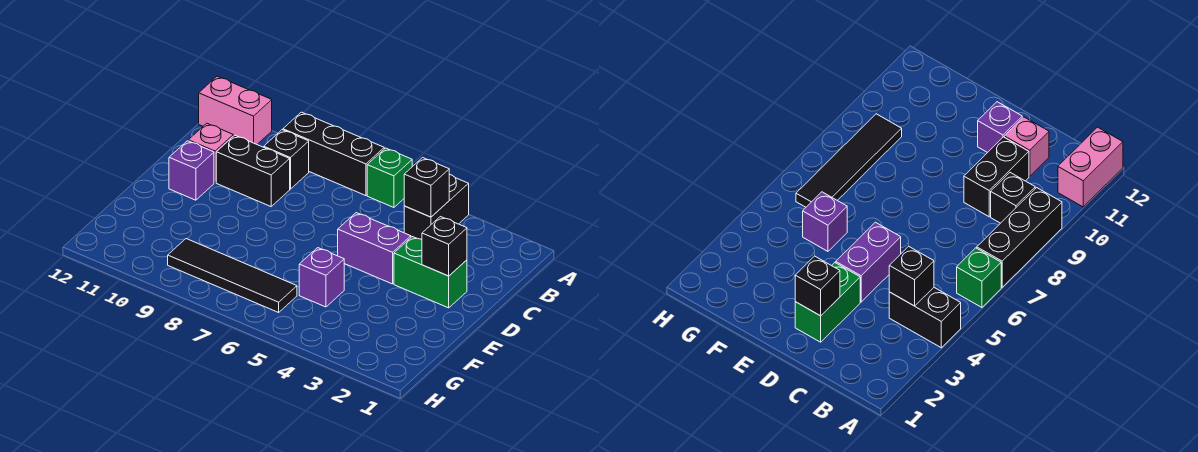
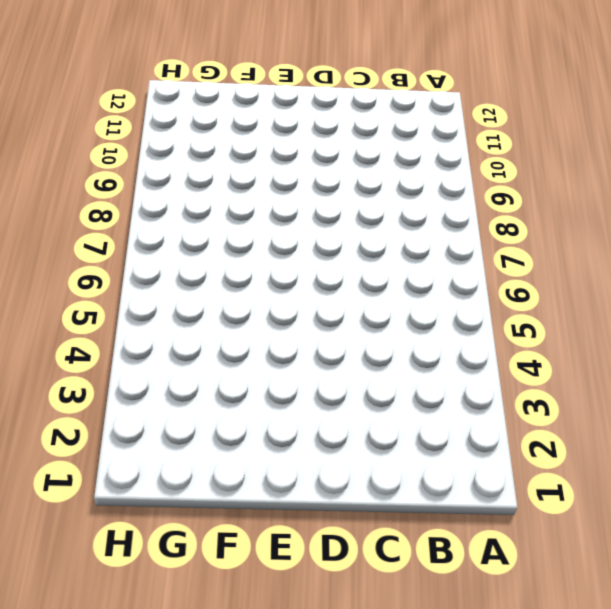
none -> black 1x2 brick [404,175,469,239]
none -> green 1x1 brick [367,148,412,207]
none -> black 1x3 brick [283,112,384,196]

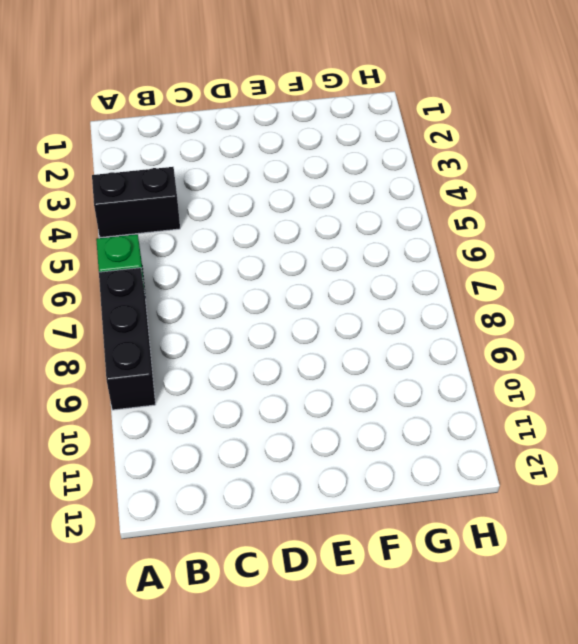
none -> pink 1x2 brick [199,76,272,144]
none -> black 1x1 brick [264,130,309,189]
none -> black 1x2 brick [216,135,290,206]

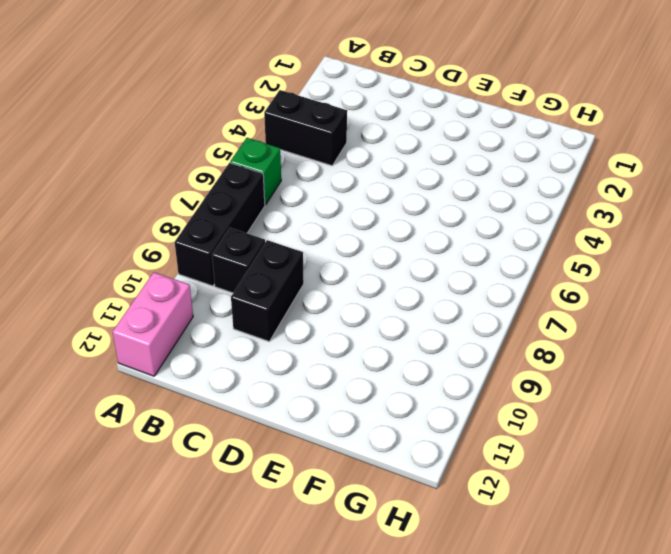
none -> pink 1x1 brick [188,123,233,183]
none -> green 1x2 brick [394,237,467,308]
none -> purple 1x2 brick [338,213,411,284]

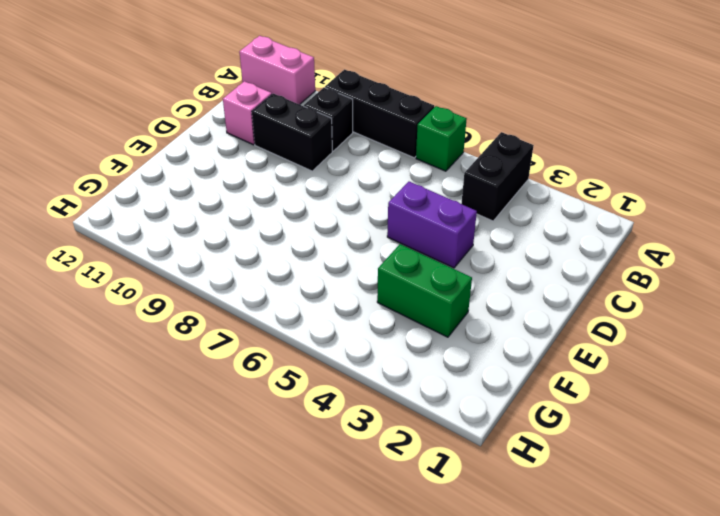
green 1x2 brick [377,244,472,337] -> green 1x2 brick moved to [394,237,467,308]
none -> purple 1x1 brick [169,141,214,200]
none -> purple 1x1 brick [299,248,344,307]
none -> black 1x4 tile [168,239,297,312]

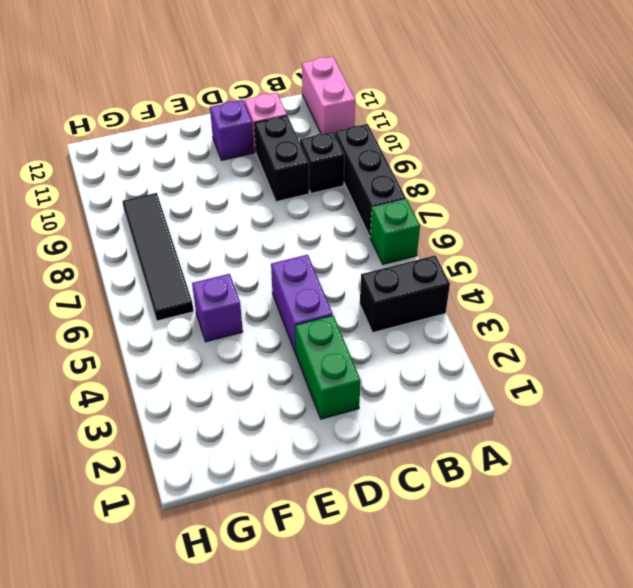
none -> black 1x1 brick [404,158,449,217]
none -> black 1x1 brick [422,217,467,276]

